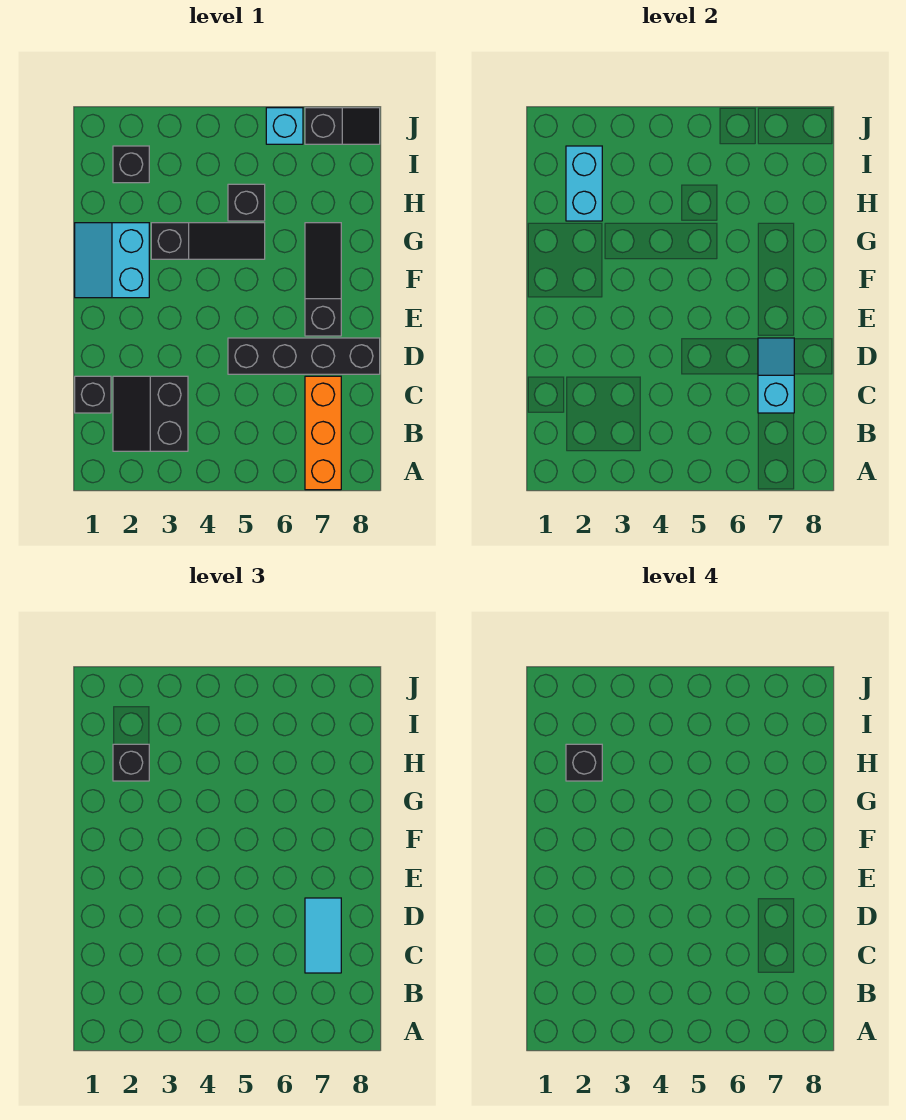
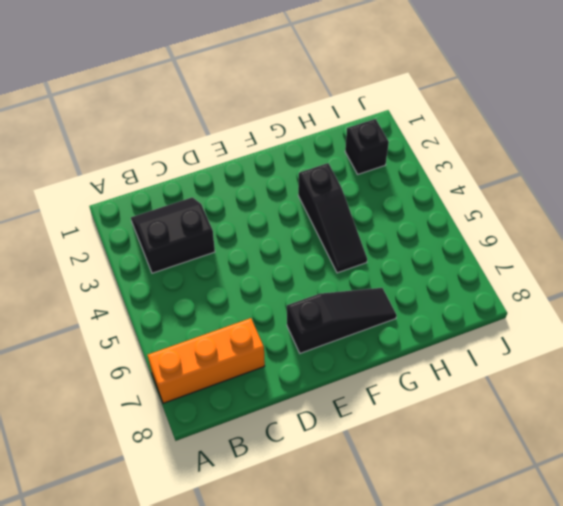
none -> black 1x1 brick [75,376,111,413]
none -> black 1x4 brick [228,338,380,374]
none -> cyan 2x2 slope [75,223,149,298]

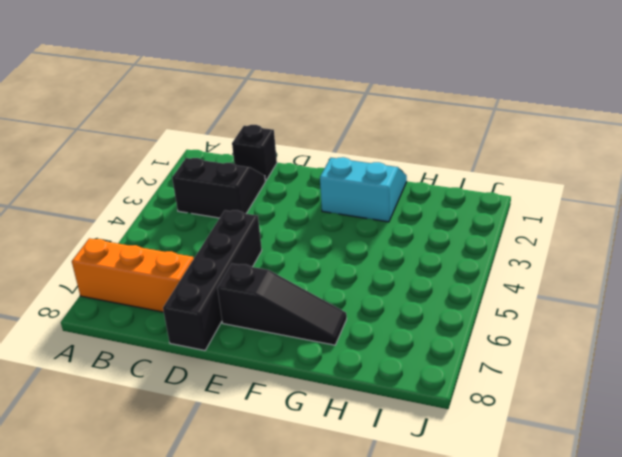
none -> black 1x3 slope [151,223,265,259]
none -> black 1x1 brick [228,184,265,221]
none -> black 1x1 brick [113,146,149,183]

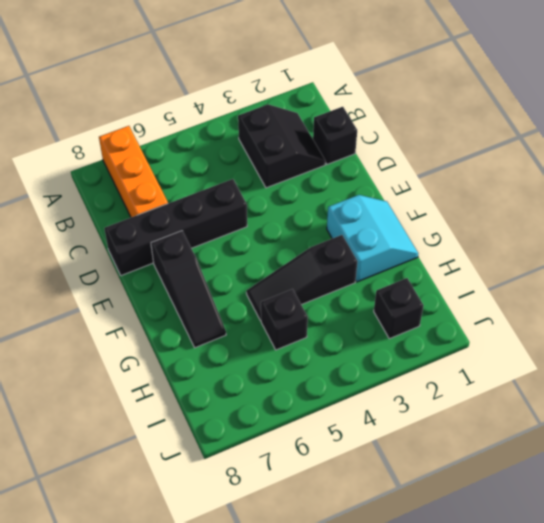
none -> cyan 1x1 brick [266,108,303,144]
none -> black 1x2 slope [305,108,380,144]
none -> cyan 1x2 slope [758,338,794,413]

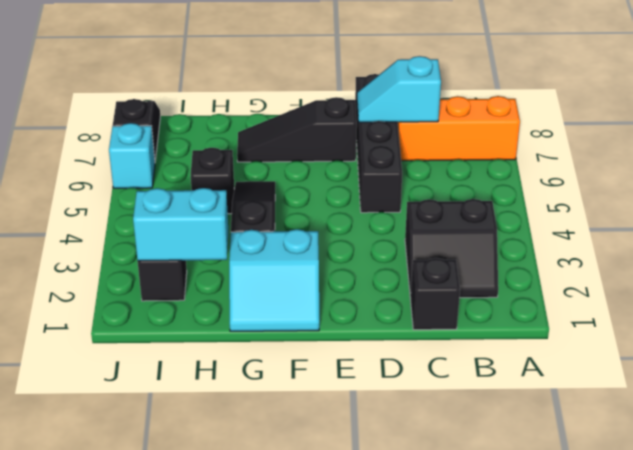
none -> cyan 1x2 tile [305,898,341,973]
none -> black 1x1 brick [113,744,149,781]
none -> black 1x1 brick [566,744,602,781]

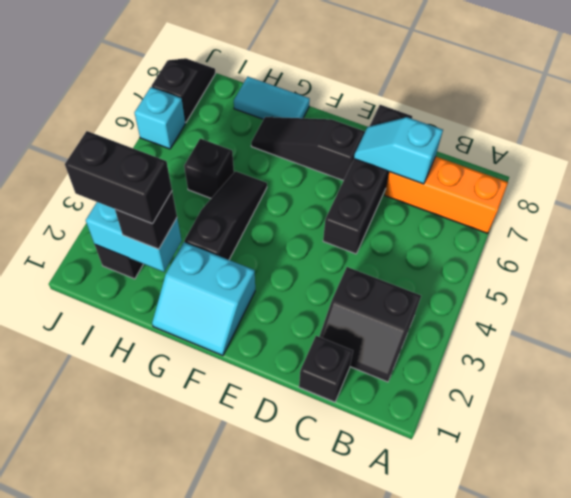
cyan 1x2 tile [234,77,310,119] -> cyan 1x2 tile moved to [305,898,341,973]
black 1x2 brick [65,131,172,223] -> black 1x1 brick [566,744,602,781]

